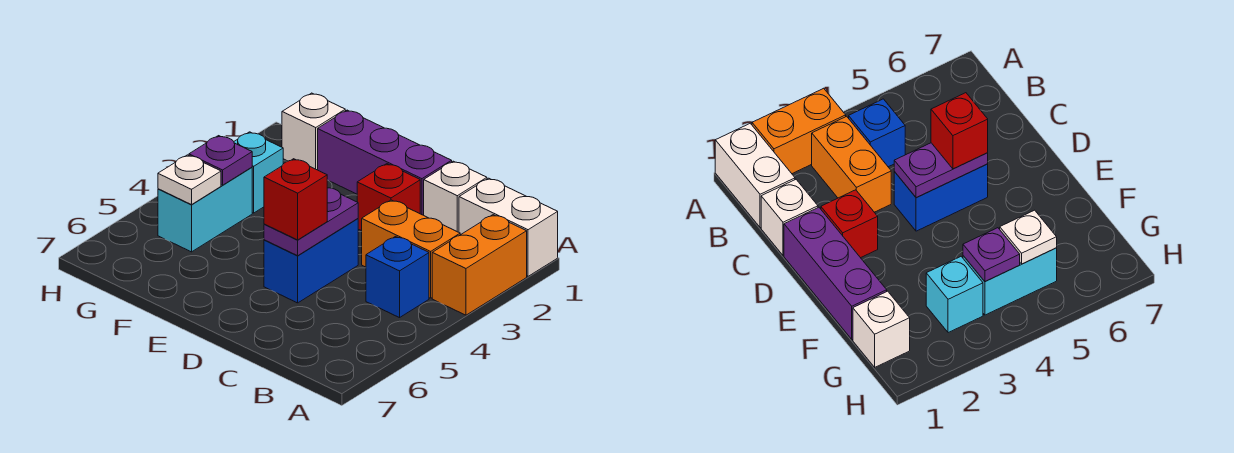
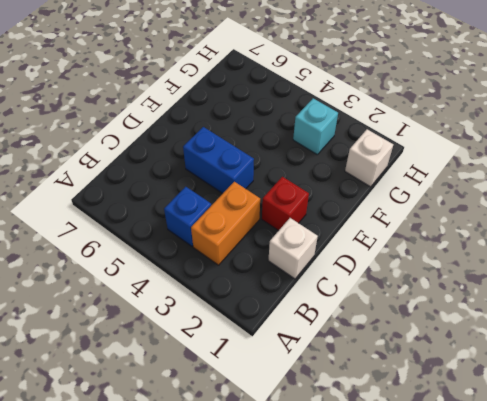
none -> white 1x2 brick [459,178,558,276]
none -> orange 1x2 brick [432,215,527,315]
none -> purple 1x3 brick [318,110,452,215]

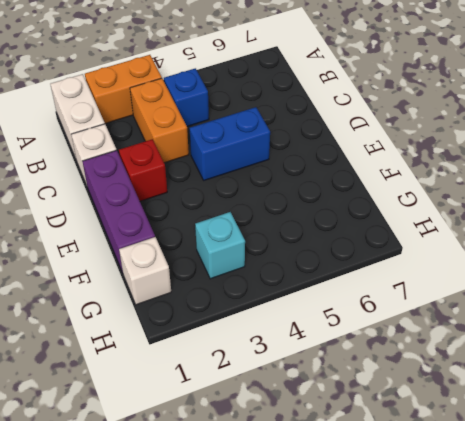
none -> cyan 1x2 brick [158,167,252,252]
none -> purple 1x2 plate [264,188,358,256]
none -> purple 1x1 plate [189,136,252,185]

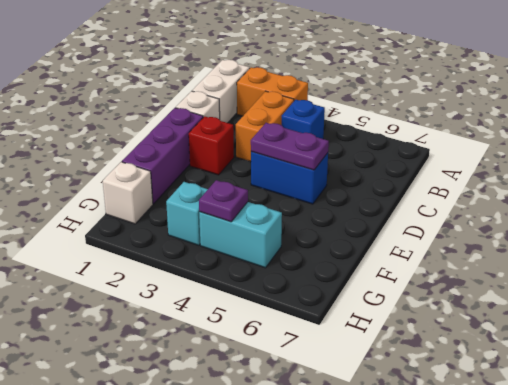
none -> white 1x1 plate [158,155,221,205]
none -> red 1x1 brick [264,159,327,240]

